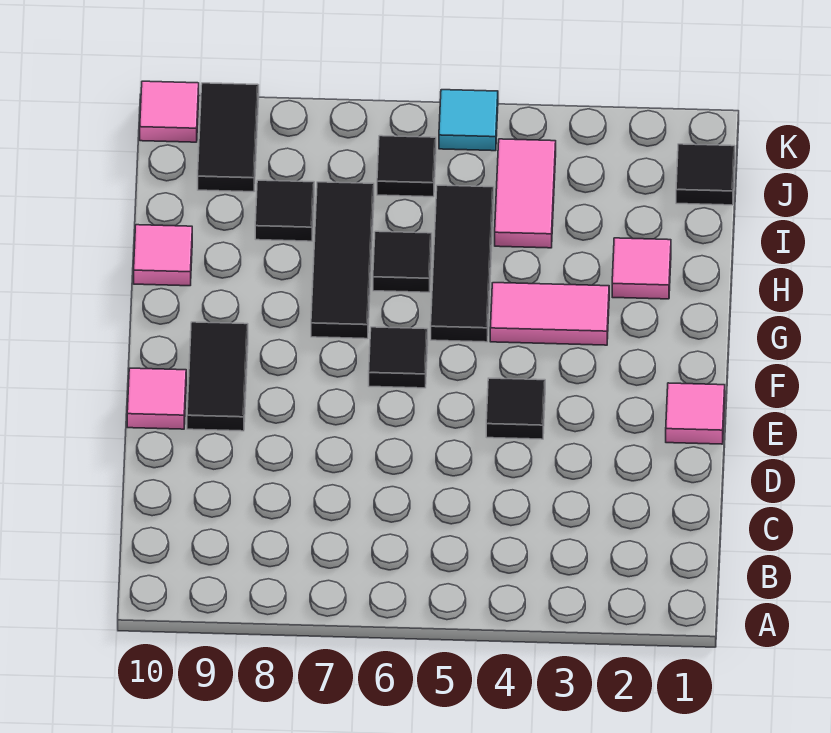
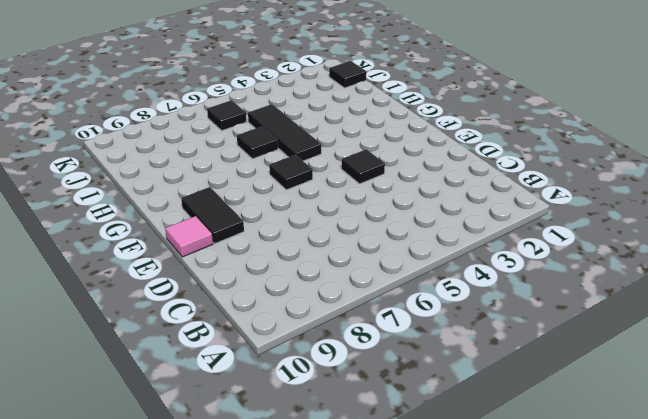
none -> pink 1x1 tile [666,383,725,444]
none -> pink 1x2 tile [490,283,609,345]
none -> black 1x3 tile [311,182,374,339]

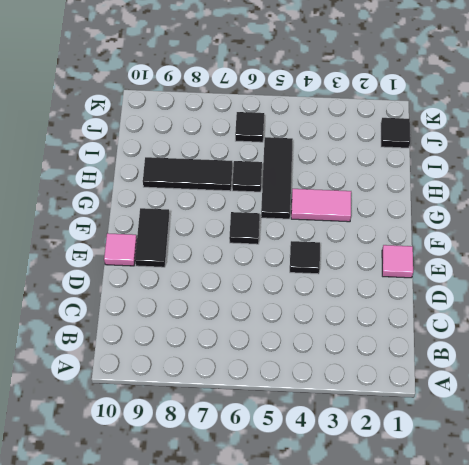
black 1x3 tile [143,157,232,191] -> black 1x3 tile turned to [311,182,374,339]
none -> pink 1x1 tile [612,238,671,299]
none -> pink 1x1 tile [134,225,192,286]
none -> pink 1x2 tile [495,139,556,248]

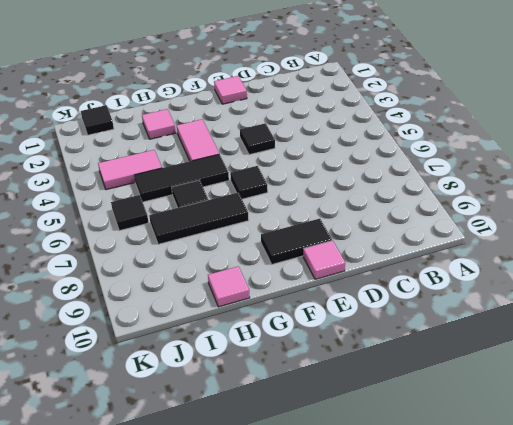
none -> black 1x1 tile [255,180,314,241]
none -> black 1x2 tile [198,83,259,192]
none -> cyan 1x1 tile [439,90,498,151]

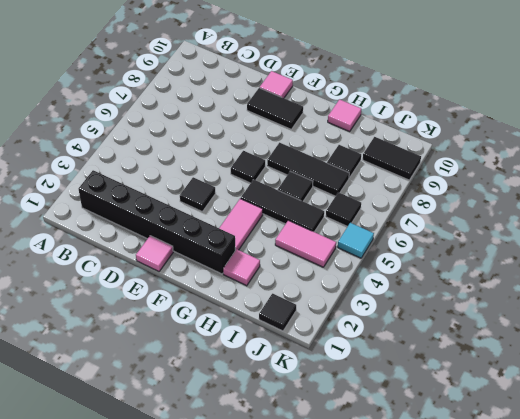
black 1x6 brick [79,170,235,274] -> none
none -> pink 1x1 tile [140,81,199,142]

